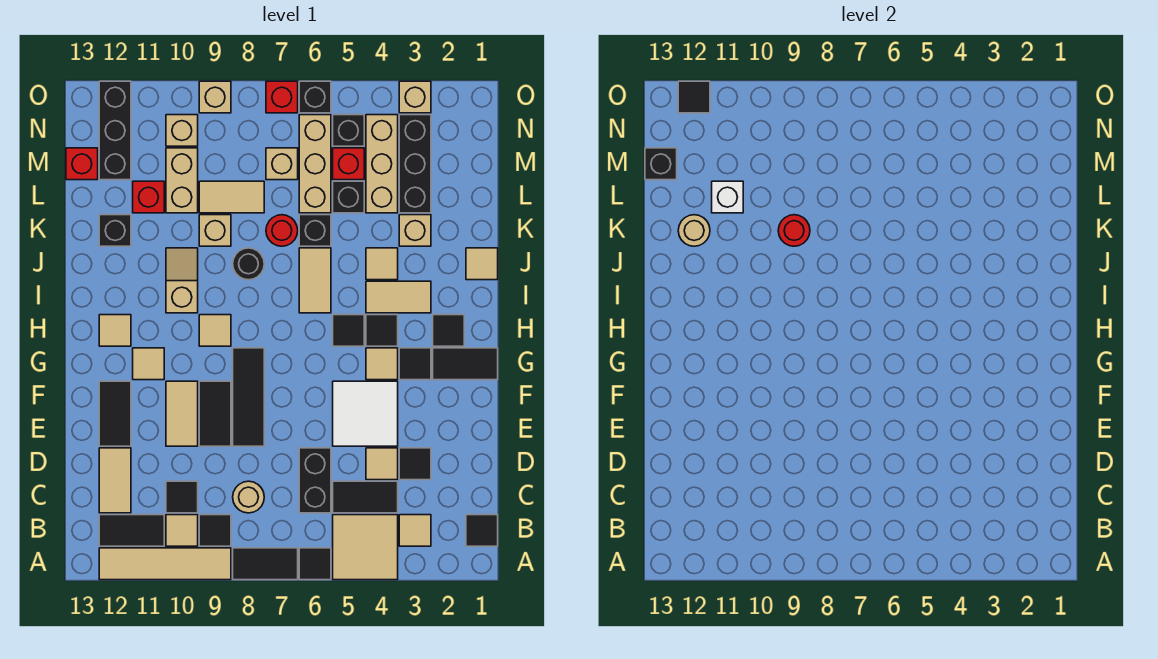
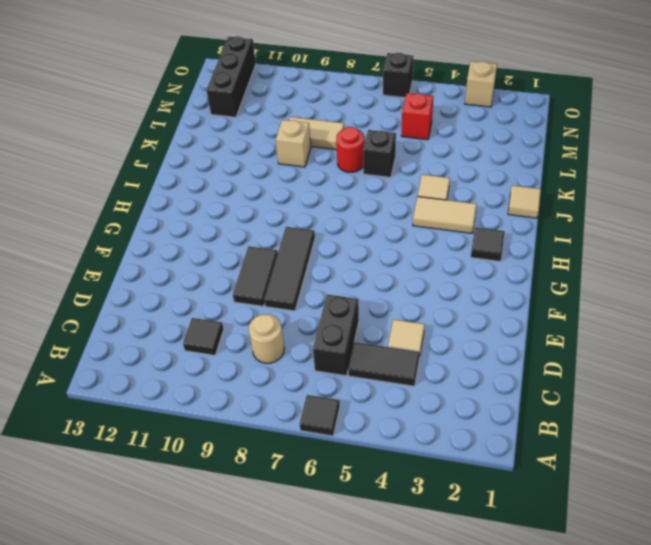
none -> tan 2x2 tile [333,515,398,580]
none -> black 1x2 tile [233,548,298,580]
none -> tan 1x4 tile [99,548,231,580]
none -> black 1x1 tile [466,515,498,546]

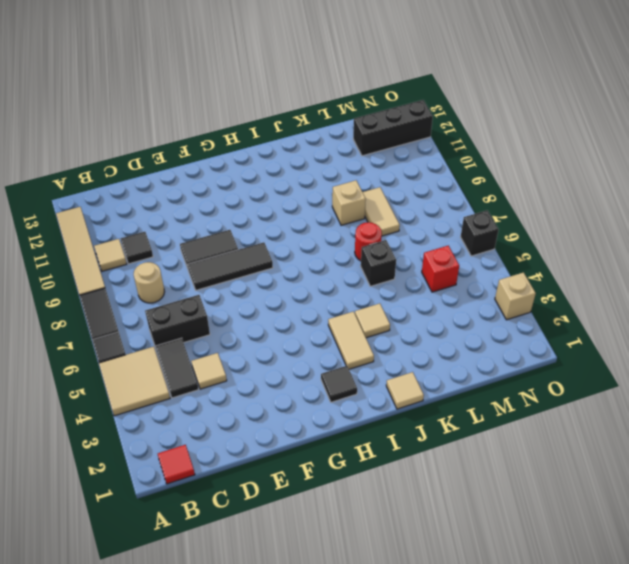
red 1x1 tile [158,445,195,484] -> black 1x1 tile [466,515,498,546]
none -> tan 1x1 tile [399,515,431,546]
none -> black 1x1 tile [199,515,231,546]
none -> black 1x2 tile [99,515,164,546]
none -> tan 1x2 tile [99,448,131,513]

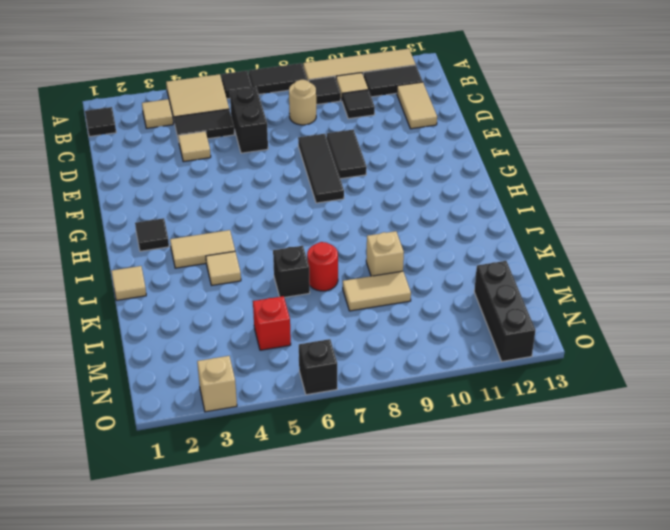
none -> black 1x1 tile [399,448,431,480]
none -> white 2x2 tile [333,381,398,446]
none -> tan 1x2 tile [166,381,198,446]
none -> black 1x2 tile [99,381,131,446]

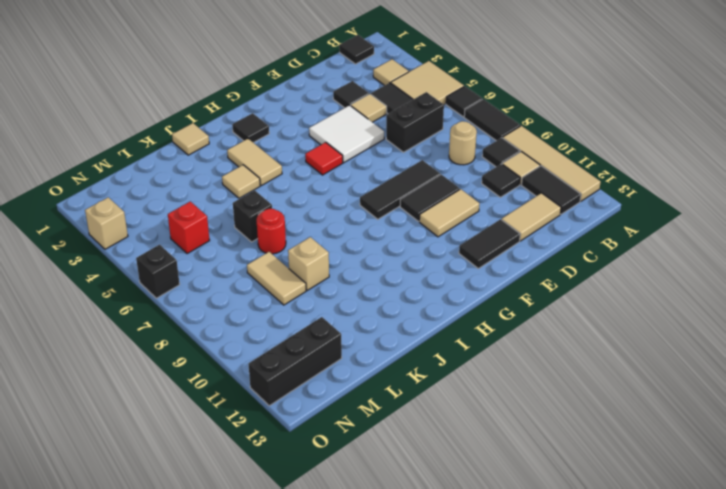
red 1x1 tile [305,142,343,175] -> none
none -> black 1x2 tile [433,348,498,380]
none -> black 1x1 tile [399,348,431,380]
none -> tan 1x1 tile [366,348,398,380]
none -> tan 1x1 tile [133,348,164,380]

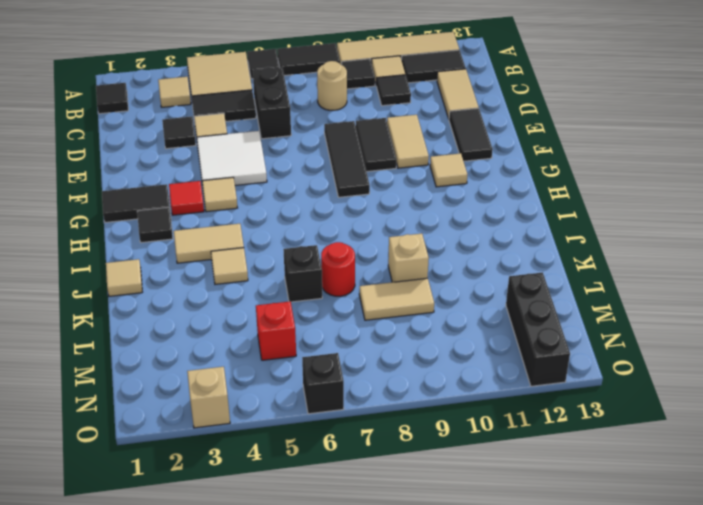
red 1x1 tile [169,181,204,215] -> black 1x1 tile [399,348,431,380]
none -> black 1x1 tile [366,315,398,346]
none -> black 1x1 tile [333,315,364,346]
none -> tan 1x1 tile [199,315,231,346]
none -> tan 1x1 tile [99,315,131,346]

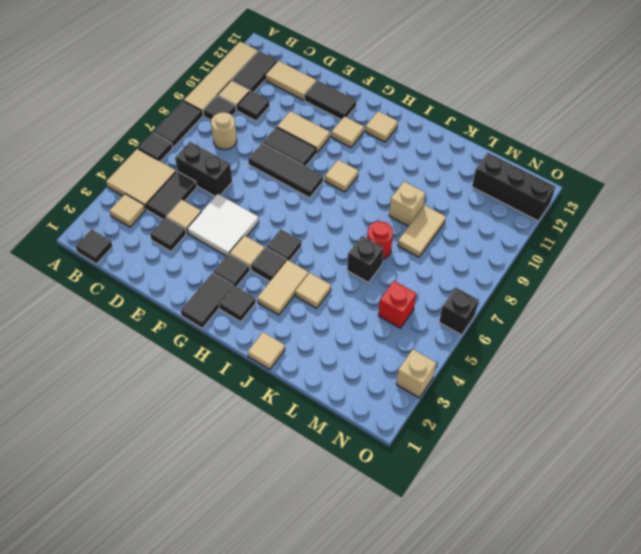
none -> tan 1x2 tile [299,248,331,313]
none -> tan 1x2 slope [166,248,198,313]
none -> black 1x1 round brick [233,248,264,280]
none -> tan 1x1 brick [399,215,431,246]

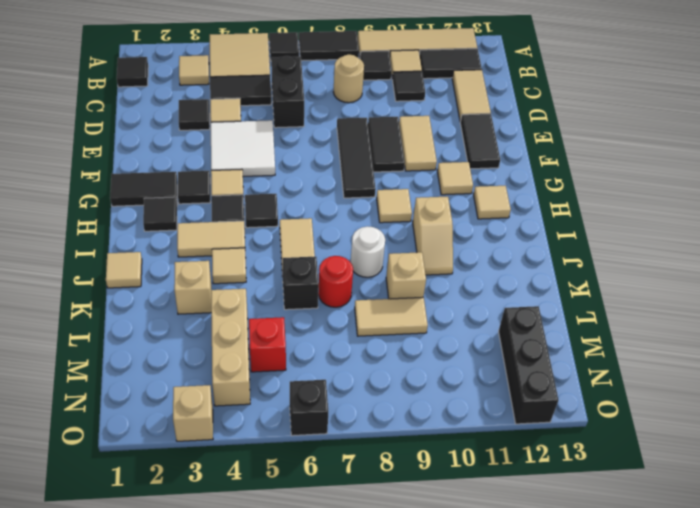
white 1x1 round brick [351,226,385,277] -> black 1x1 round brick [233,248,264,280]
none -> black 1x1 brick [99,215,131,246]
none -> black 1x3 brick [399,115,431,213]
none -> black 1x1 brick [333,181,364,213]
none -> tan 1x3 brick [299,115,331,213]

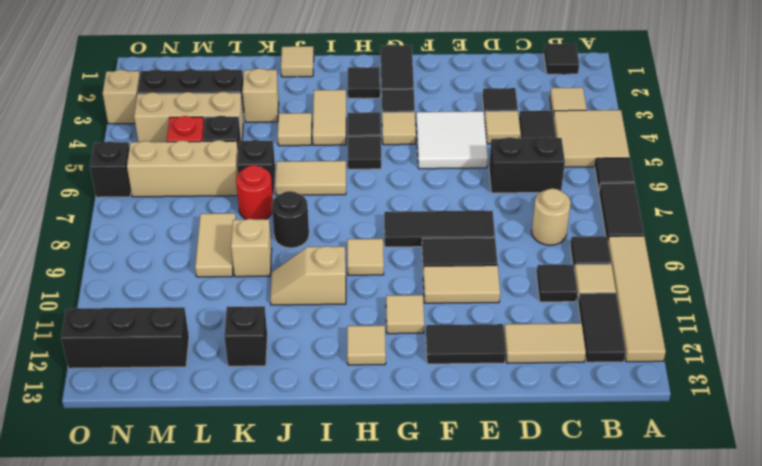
none -> tan 1x2 brick [166,148,198,213]
none -> red 1x1 brick [133,181,164,213]
none -> tan 1x1 brick [266,148,298,180]
none -> red 1x1 brick [66,148,98,180]

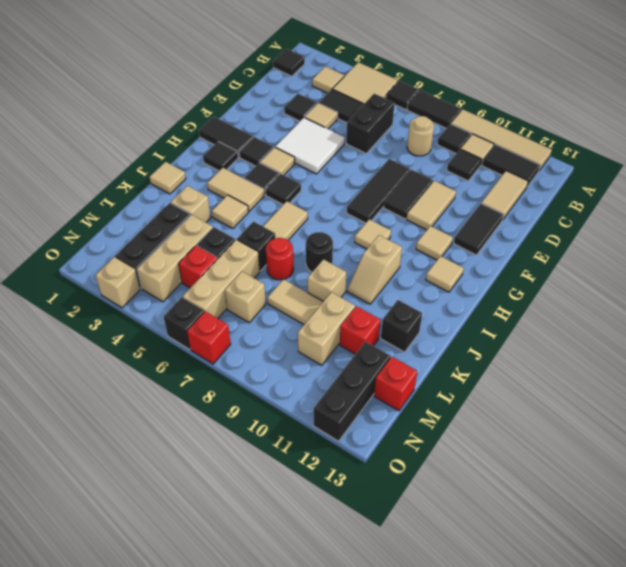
none -> black 1x1 brick [333,115,364,146]
none -> tan 1x1 brick [166,115,198,146]
none -> tan 1x1 brick [199,81,231,113]
none -> red 1x1 round brick [778,215,810,246]

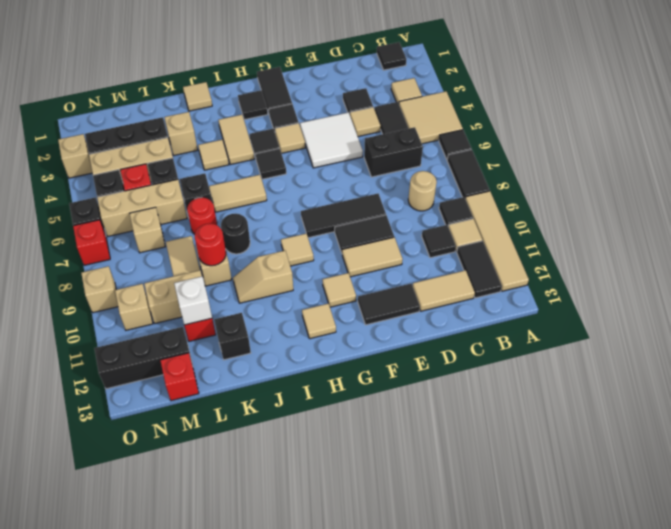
none -> tan 1x1 round brick [678,215,710,246]
none -> black 1x1 brick [645,148,677,180]
none -> black 1x1 tile [678,81,710,113]

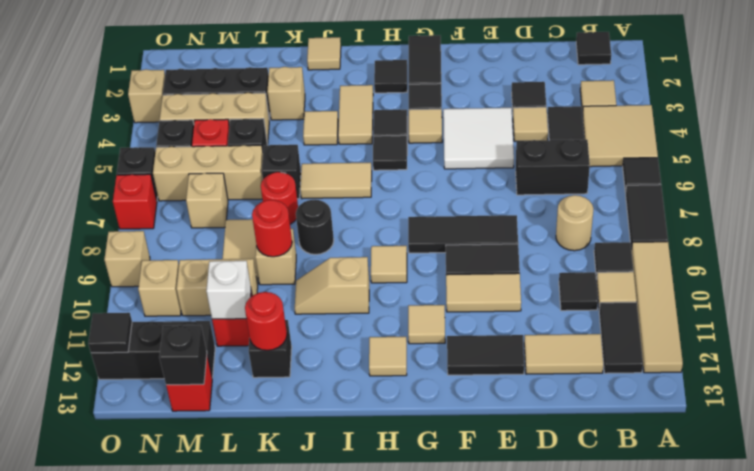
red 1x1 round brick [245,292,287,350] -> tan 1x1 round brick [678,215,710,246]

